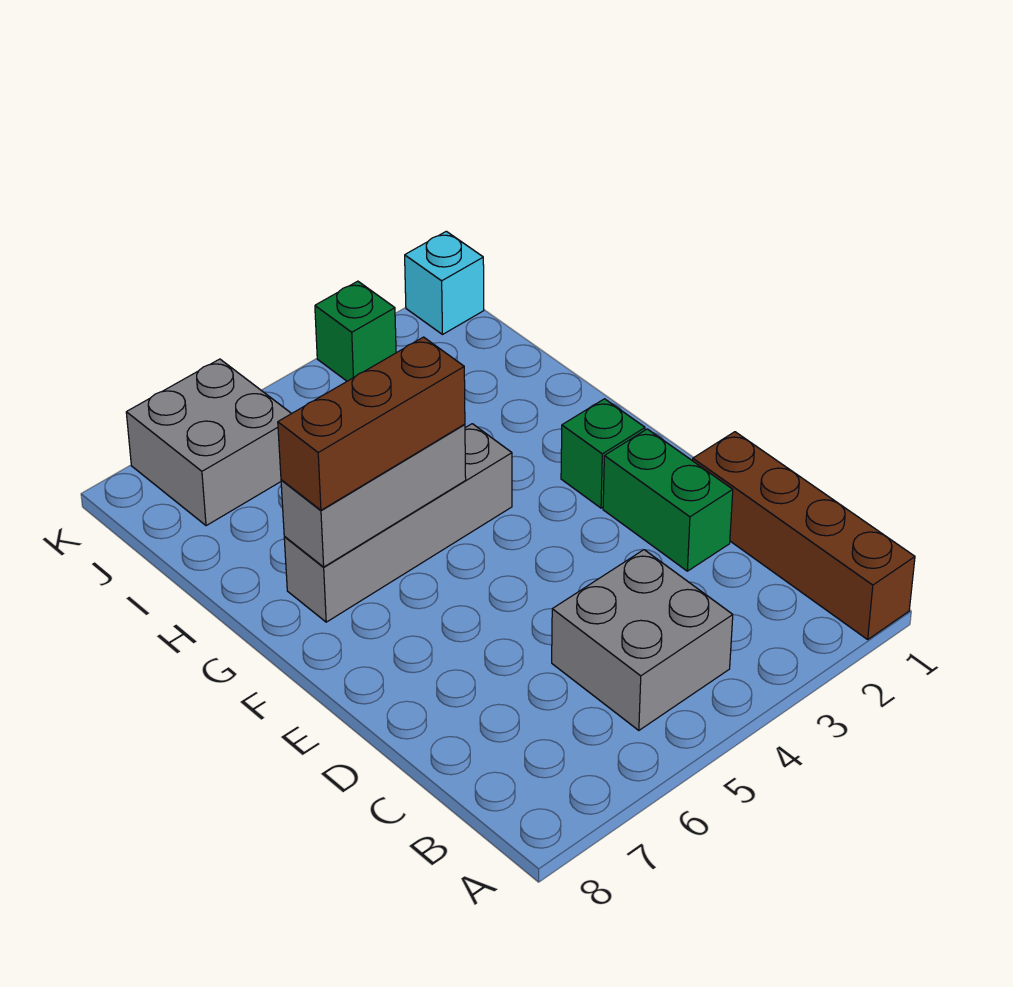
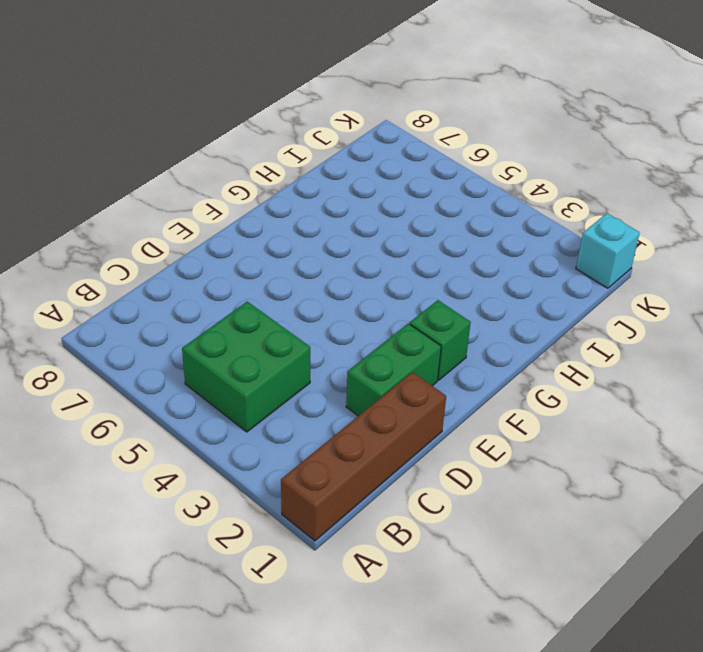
green 2x2 brick [182,301,310,432] -> grey 2x2 brick [552,550,733,730]
none -> grey 1x4 brick [284,424,512,622]
none -> grey 2x2 brick [126,359,291,526]

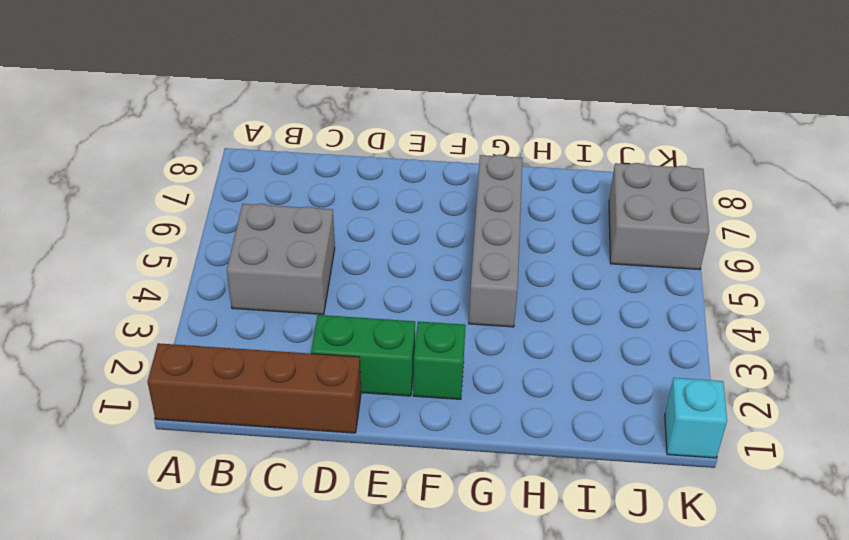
none -> green 1x1 brick [315,281,396,381]
none -> grey 1x3 brick [281,424,466,567]

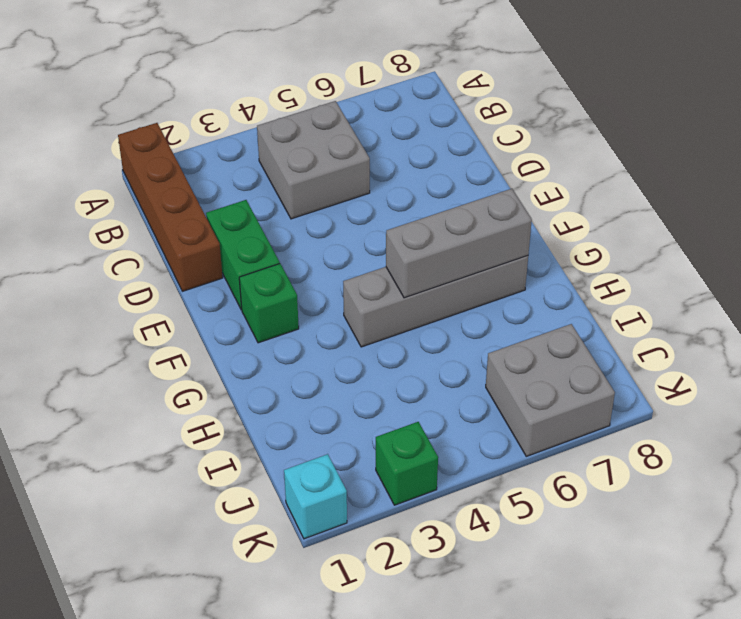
none -> brown 1x3 brick [278,337,465,510]

